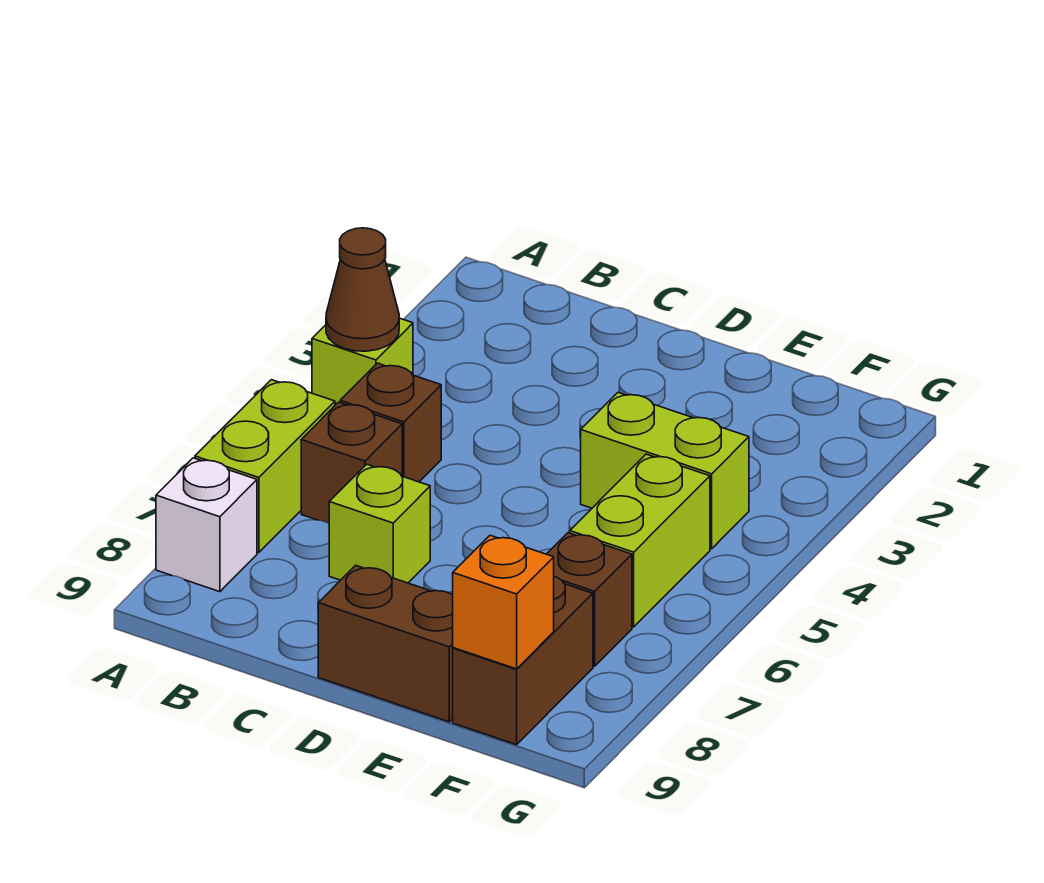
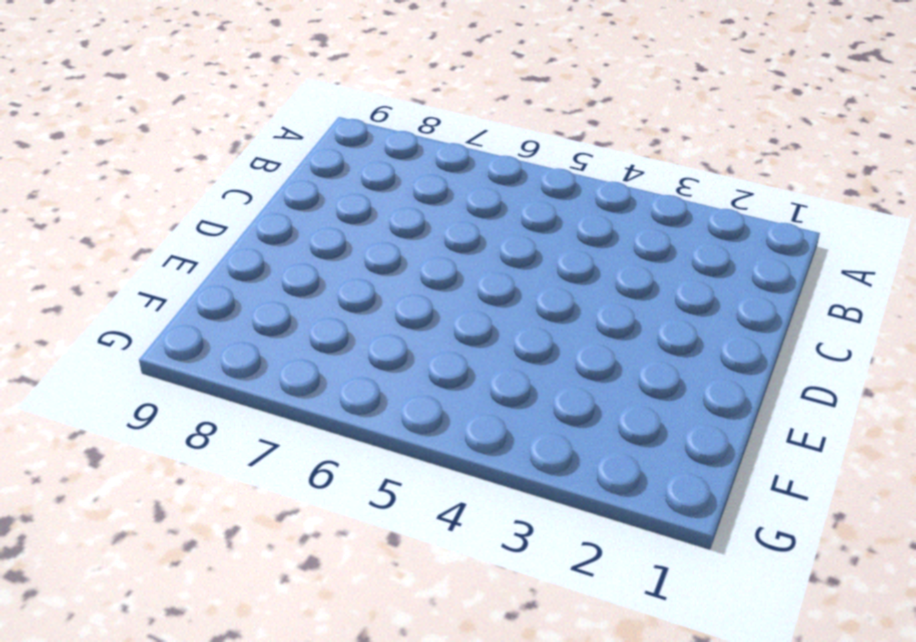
none -> lime 1x1 brick [312,318,413,405]
none -> lime 1x2 brick [195,380,335,552]
none -> white 1x1 brick [156,458,257,592]

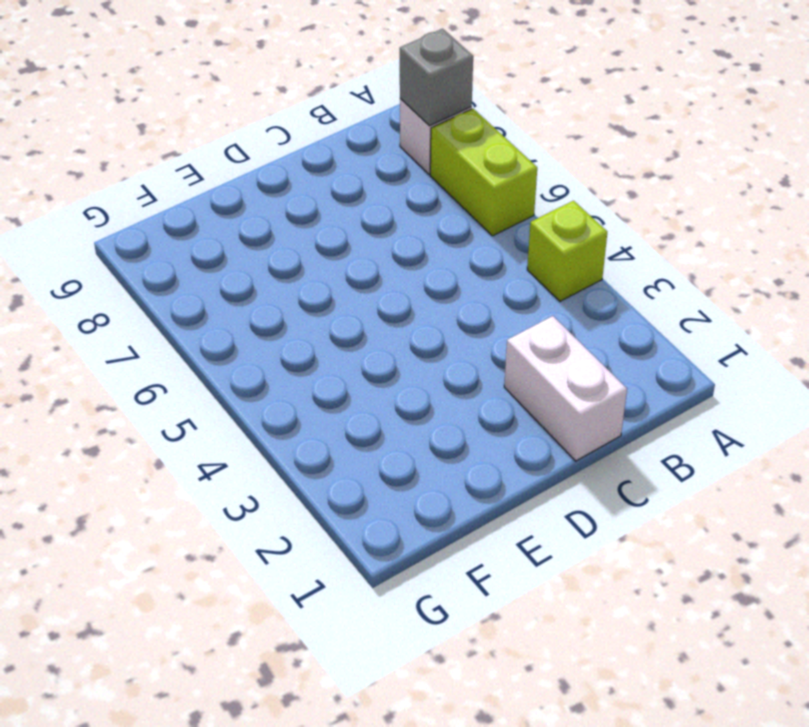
grey 1x1 brick [400,29,473,126] -> none
white 1x2 brick [504,316,627,461] -> none
none -> brown 1x1 brick [340,363,441,482]
none -> brown 1x1 brick [301,402,402,523]
none -> lime 1x1 brick [329,464,430,583]

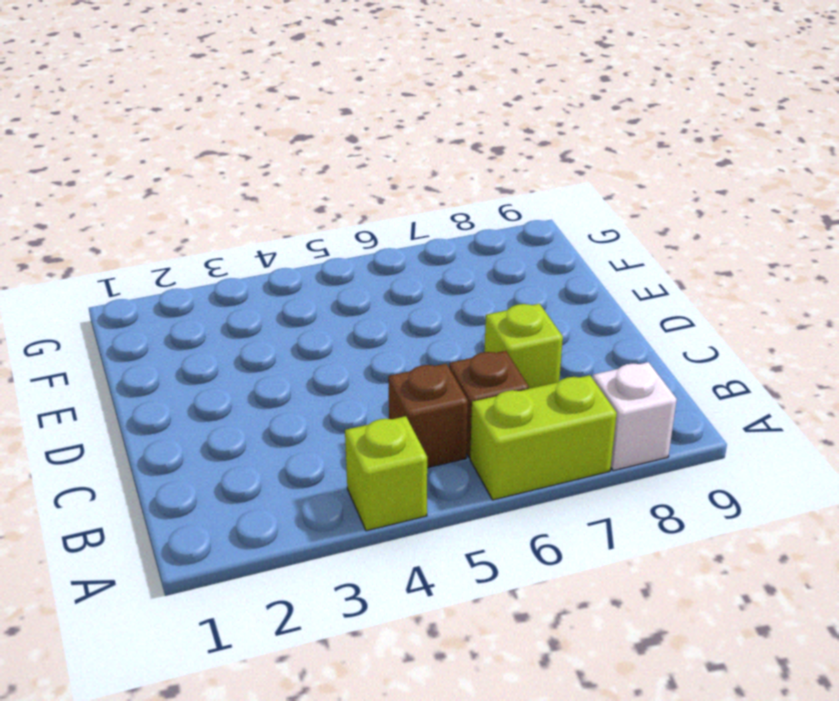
none -> brown 1x2 brick [318,565,453,722]
none -> lime 1x2 brick [581,392,749,549]
none -> lime 1x2 brick [570,454,710,627]

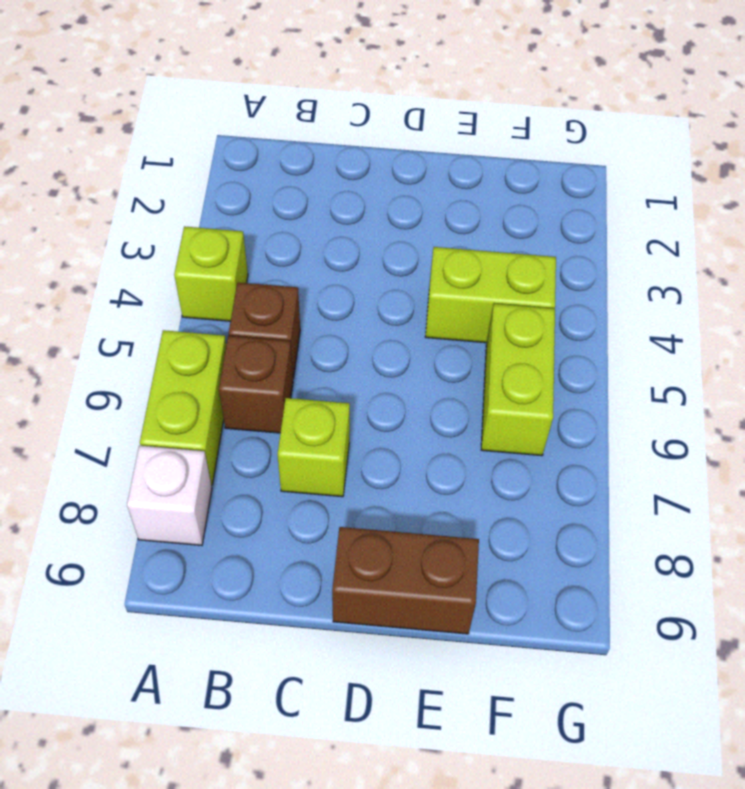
none -> brown 1x1 brick [547,533,632,666]
none -> brown 1x2 brick [453,576,593,745]
none -> brown 1x1 cone [326,228,399,351]

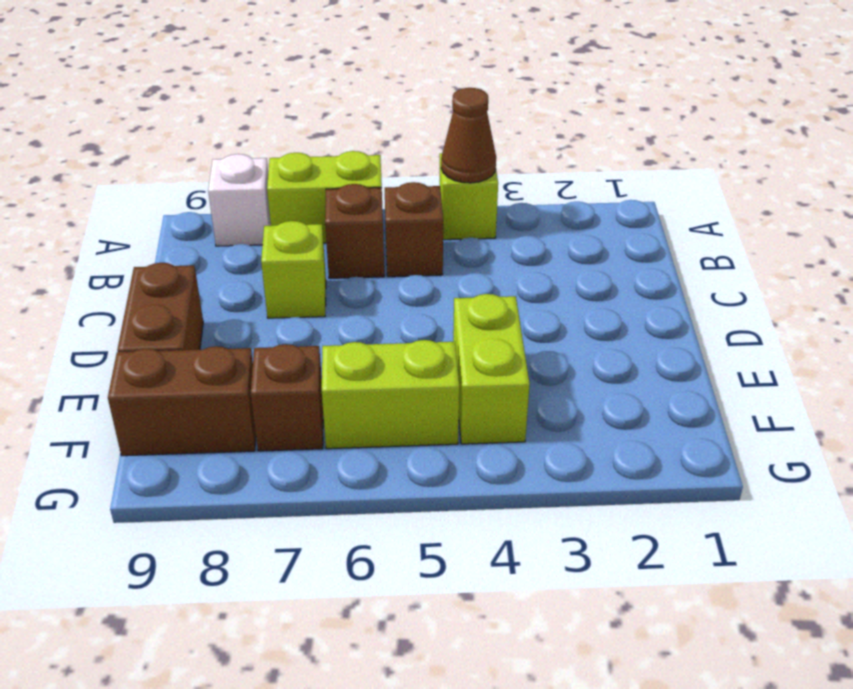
none -> orange 1x1 brick [453,535,554,669]

